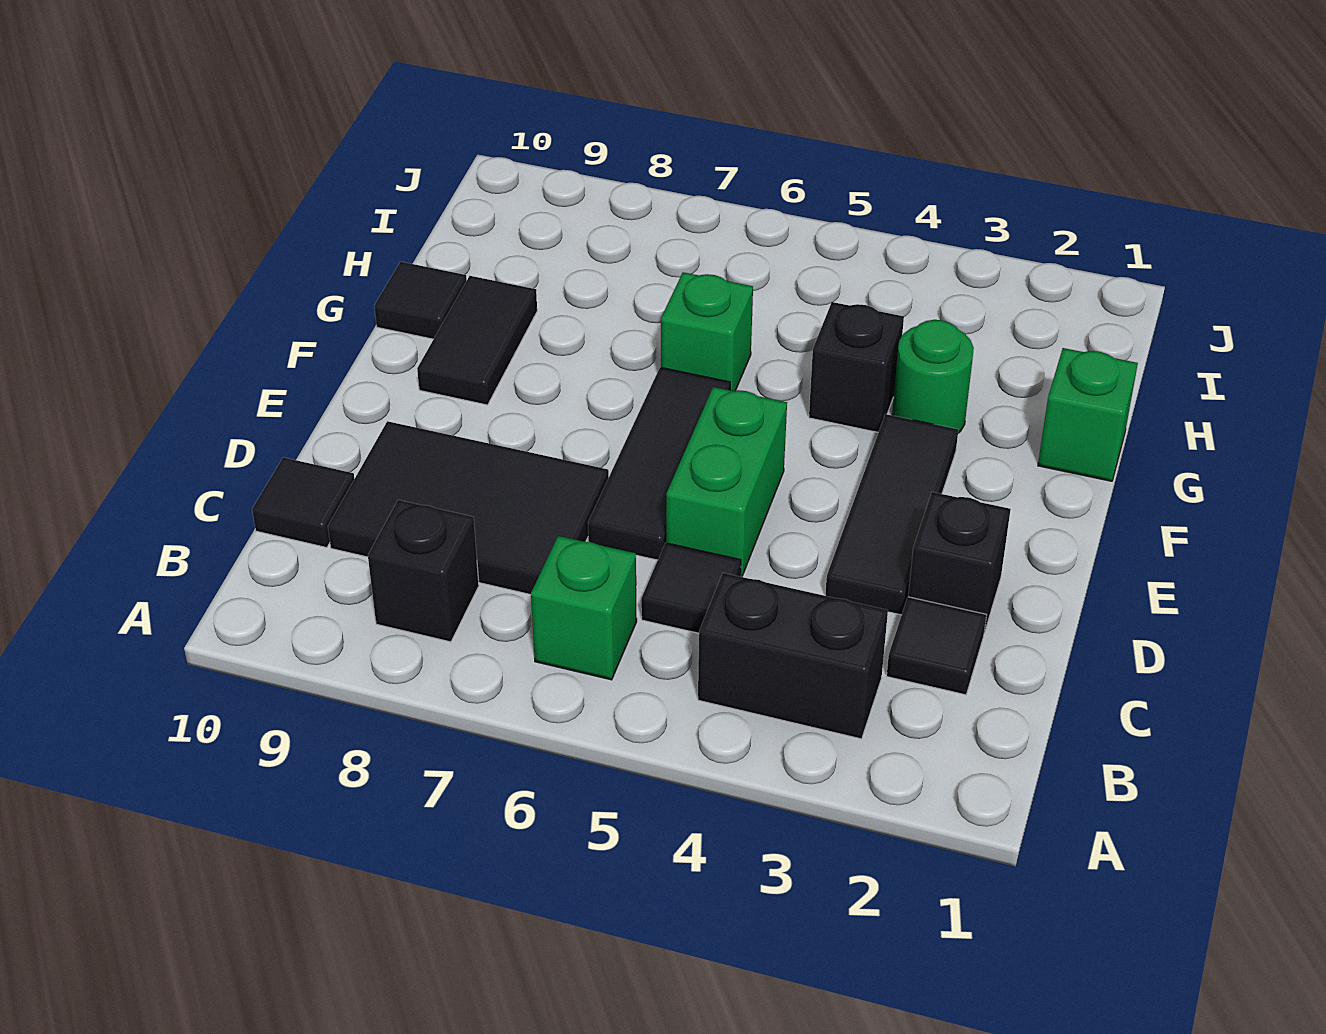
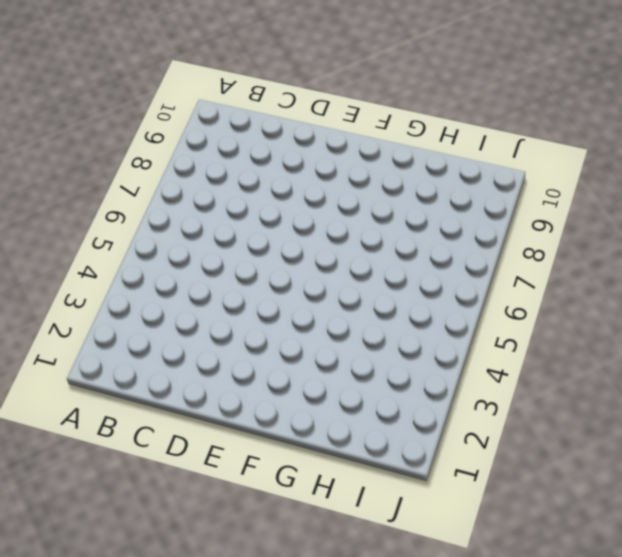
none -> black 1x2 brick [698,573,888,739]
none -> green 1x1 brick [531,536,637,680]
none -> black 1x1 brick [368,500,479,642]

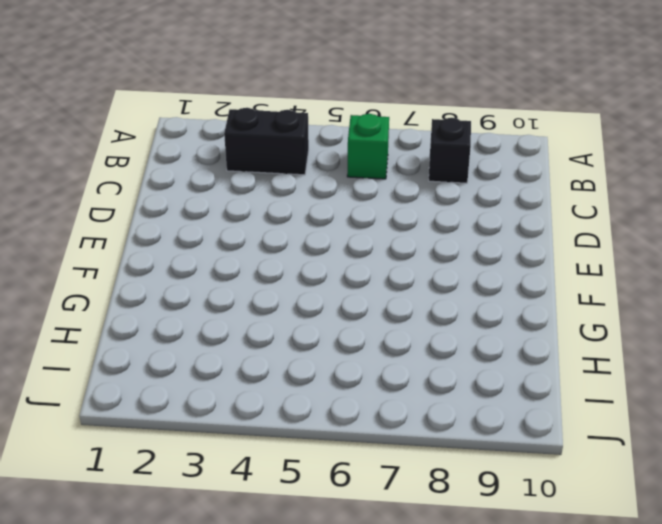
none -> black 1x1 tile [887,597,986,695]
none -> black 1x1 tile [641,543,741,633]
none -> black 2x3 tile [328,421,609,595]

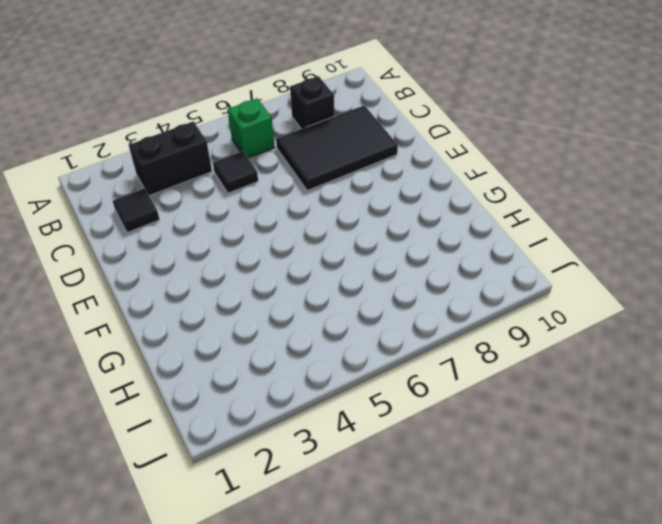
none -> black 1x1 tile [252,457,354,547]
none -> black 1x1 brick [908,492,1011,633]
none -> black 1x3 tile [825,414,958,615]

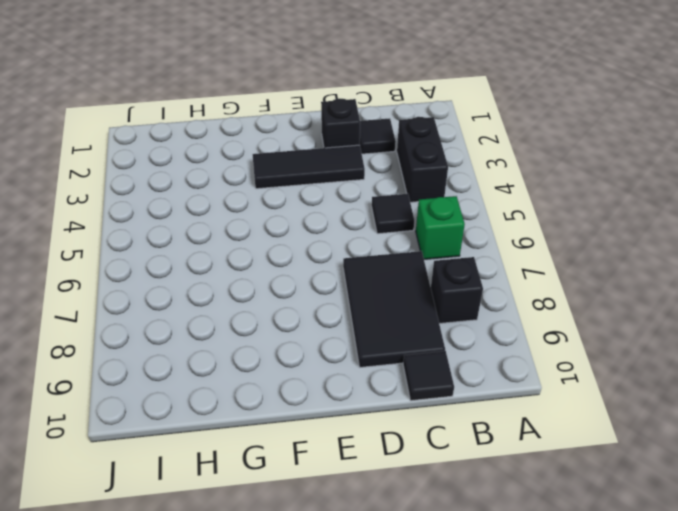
none -> green 1x2 brick [666,387,787,577]
none -> black 1x3 tile [588,367,730,560]
none -> black 1x2 tile [417,276,537,405]

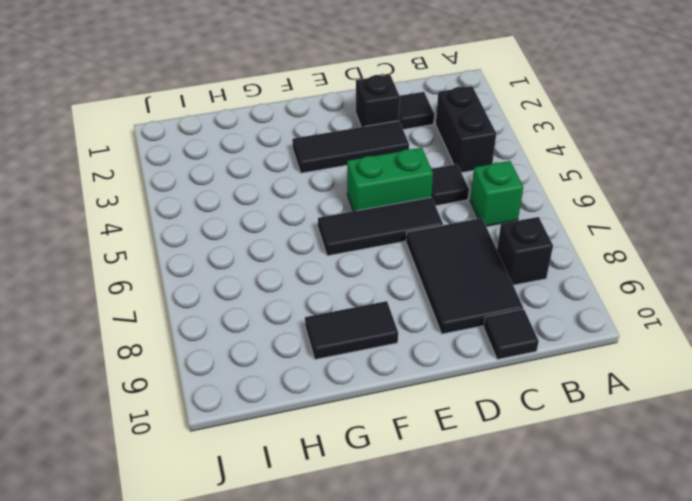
none -> green 1x1 brick [1038,348,1138,481]
none -> green 1x1 round brick [892,320,974,433]
none -> black 1x1 brick [809,302,904,432]

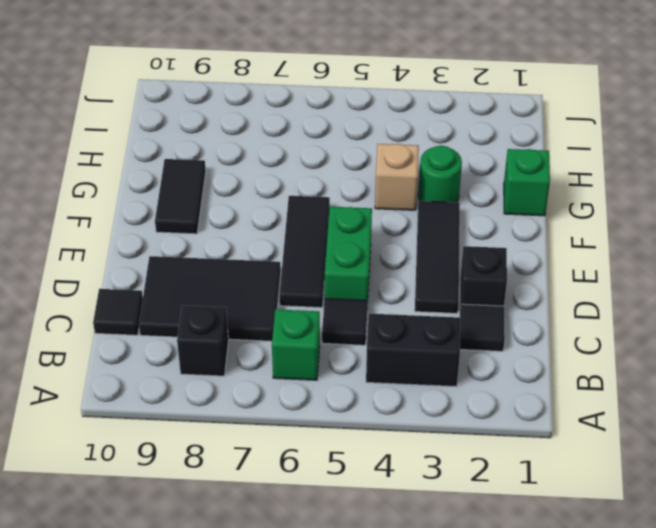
tan 1x1 brick [375,144,419,210] -> black 1x1 brick [809,302,904,432]
none -> green 1x1 brick [661,272,753,391]
none -> black 1x1 tile [374,262,467,339]

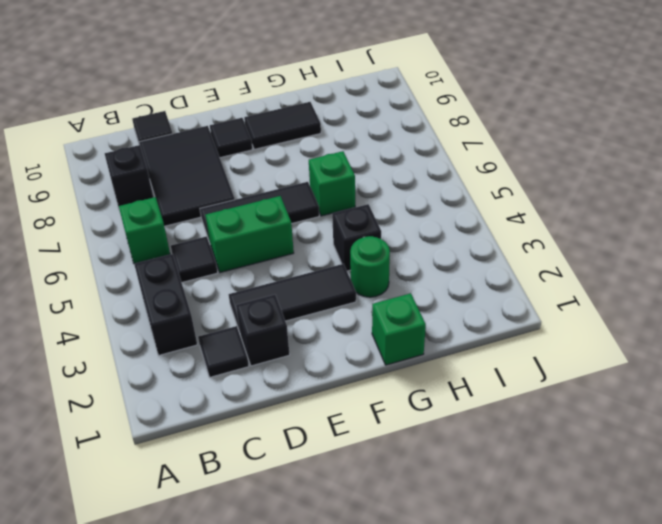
black 1x1 tile [210,118,252,158] -> black 1x1 tile moved to [374,262,467,339]

